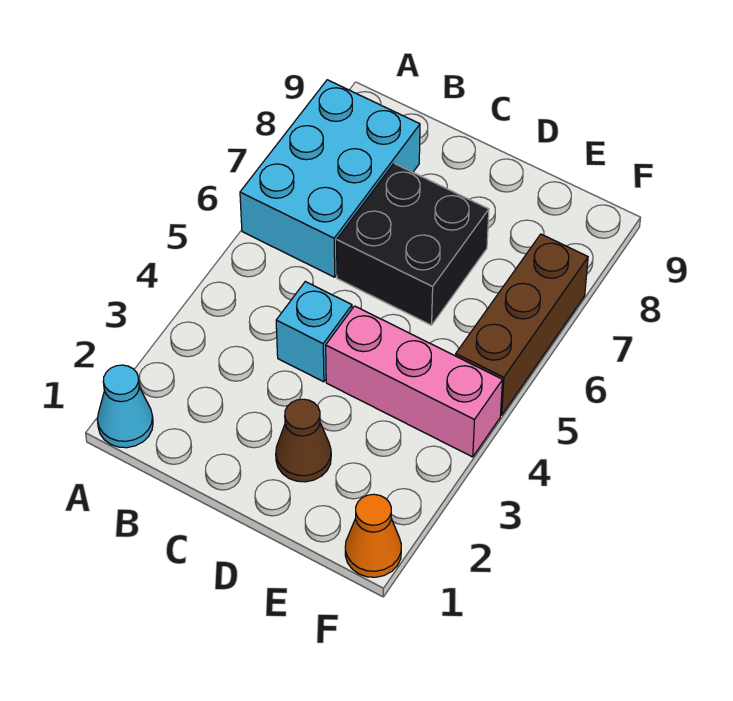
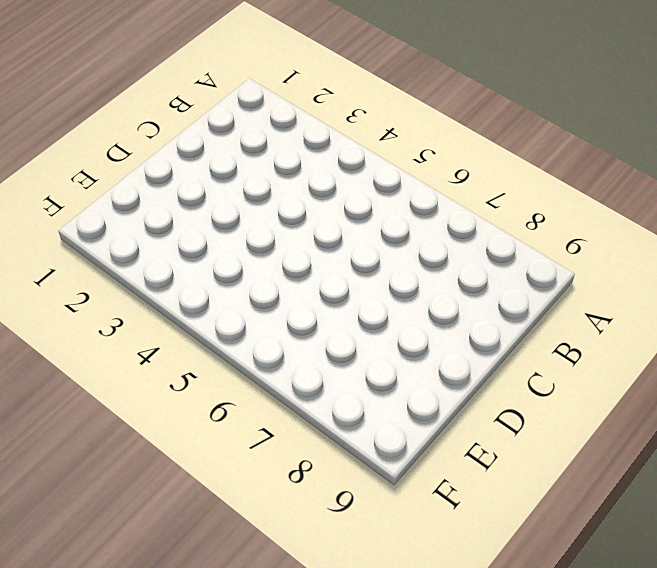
none -> cyan 1x1 cone [97,365,153,448]
none -> cyan 2x3 brick [240,80,420,277]

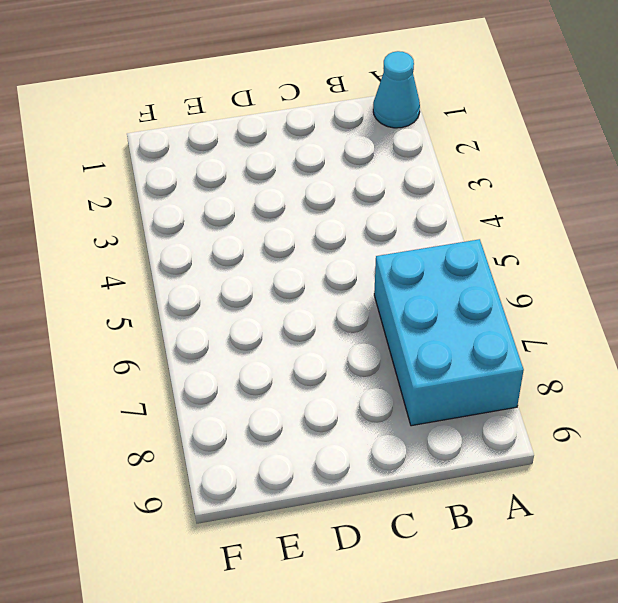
none -> cyan 1x1 brick [276,282,352,382]
none -> black 2x2 brick [337,164,489,325]

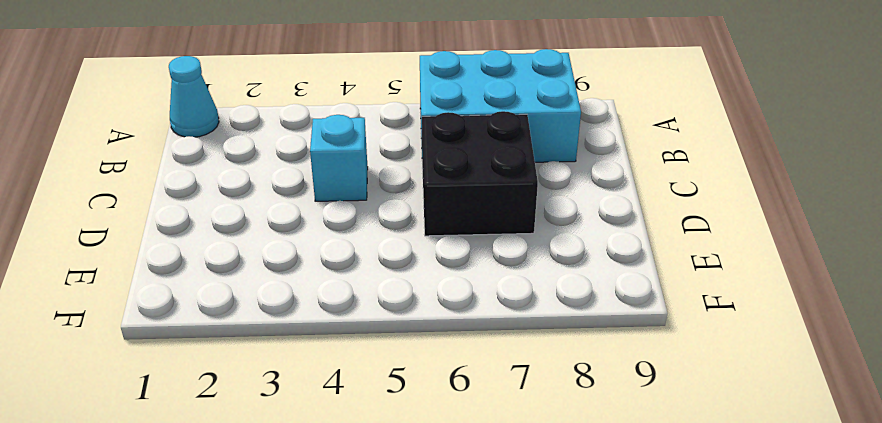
none -> brown 1x1 cone [276,399,331,482]
none -> pink 1x3 brick [326,306,503,457]

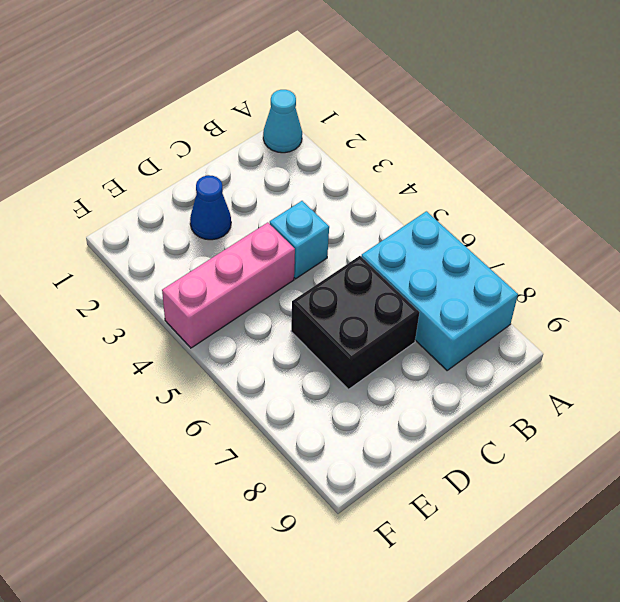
blue 1x1 cone [190,175,231,240] -> brown 1x1 cone [276,399,331,482]
none -> orange 1x1 cone [345,494,401,577]
none -> brown 1x3 brick [456,234,588,415]

